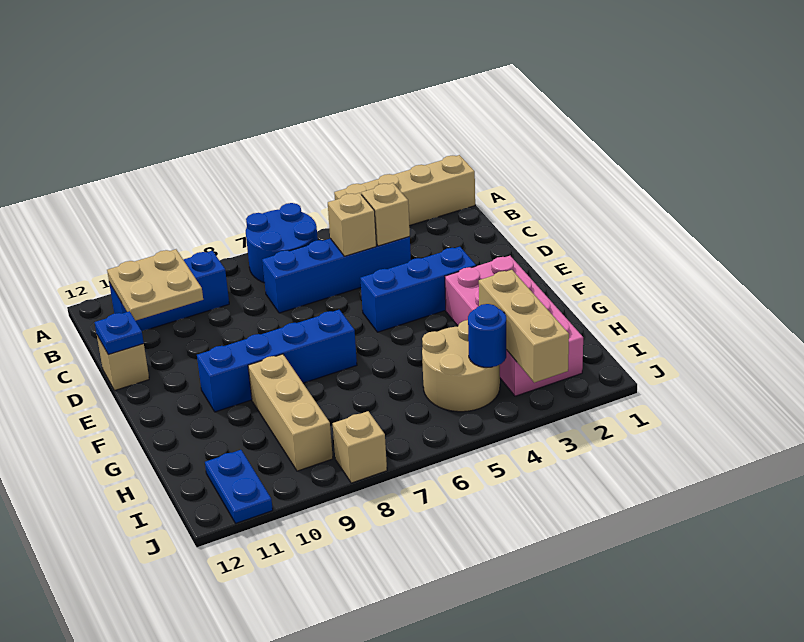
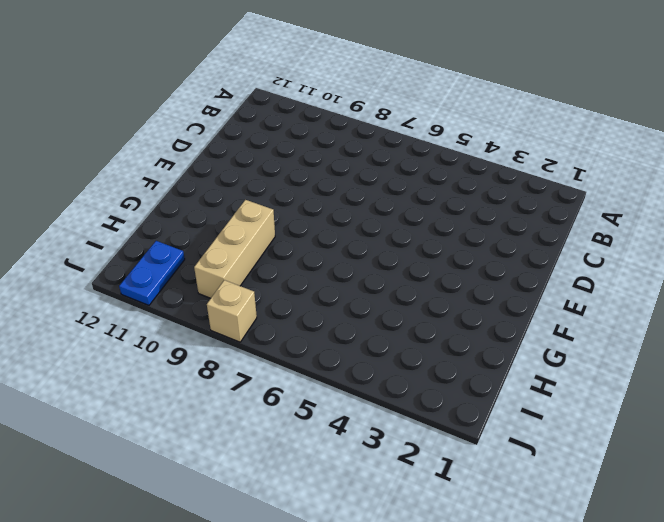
none -> tan 1x4 brick [334,155,475,226]
none -> blue 2x2 round brick [246,203,318,283]
none -> blue 1x3 brick [109,251,229,331]

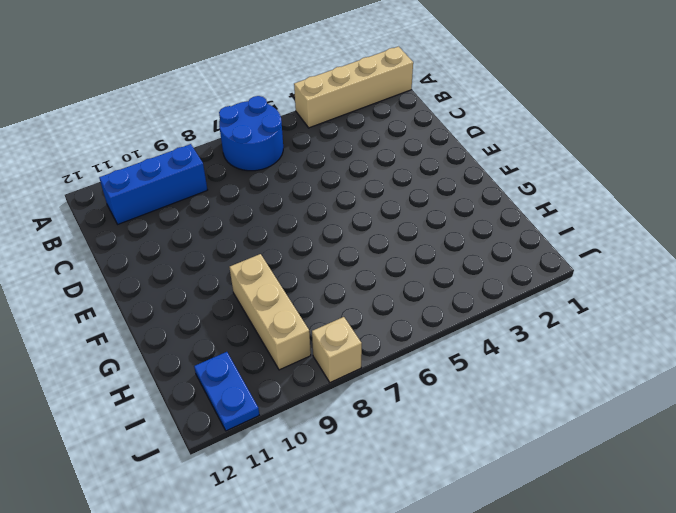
none -> blue 1x4 brick [262,237,411,313]
none -> tan 1x1 brick [97,336,149,391]
none -> blue 1x3 brick [360,247,476,332]

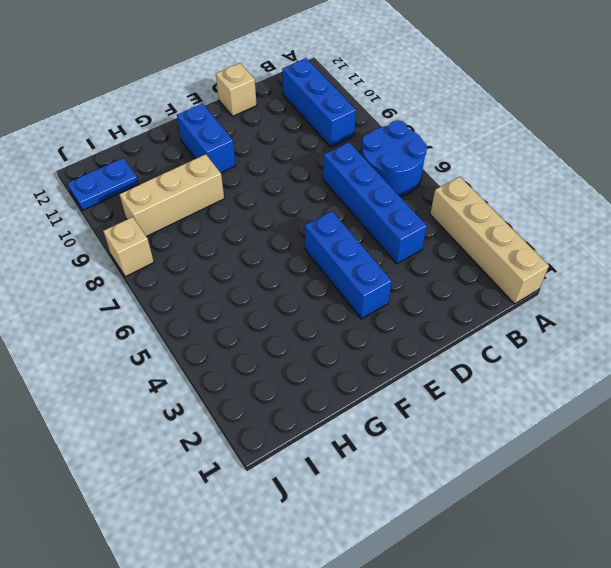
blue 1x2 brick [177,103,236,173] -> blue 1x4 brick [197,310,357,412]
none -> pink 2x4 brick [445,256,583,396]
none -> tan 2x2 round brick [422,320,500,412]
none -> tan 2x2 plate [107,249,203,321]

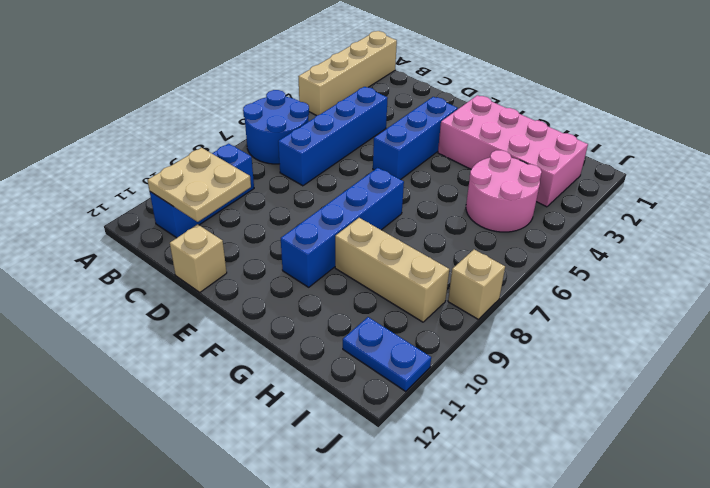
pink 2x2 round brick [466,150,542,232] -> tan 2x2 round brick [422,320,500,412]
none -> tan 1x1 brick [361,183,410,246]
none -> tan 1x1 brick [328,193,376,256]
none -> blue 1x1 plate [95,311,144,355]

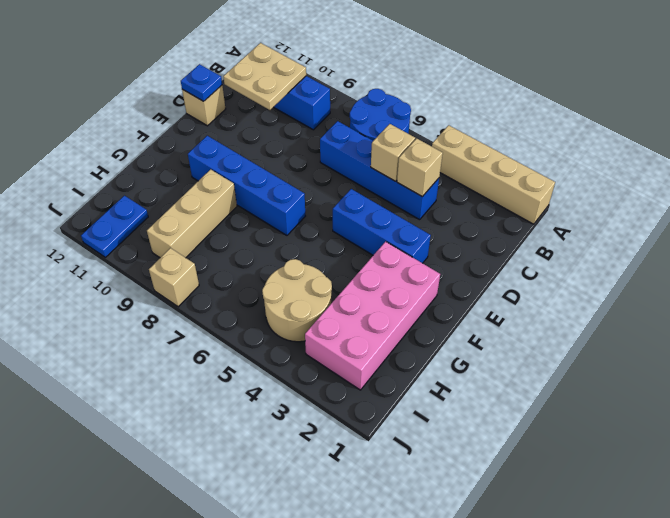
none -> tan 1x3 brick [479,270,569,383]
none -> blue 1x1 round brick [468,304,506,367]

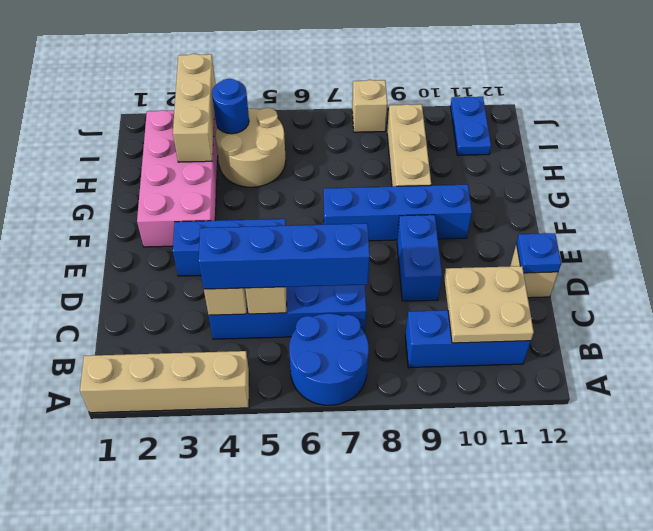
blue 1x4 brick [199,223,370,289] -> none
blue 1x2 brick [397,215,442,301] -> none

